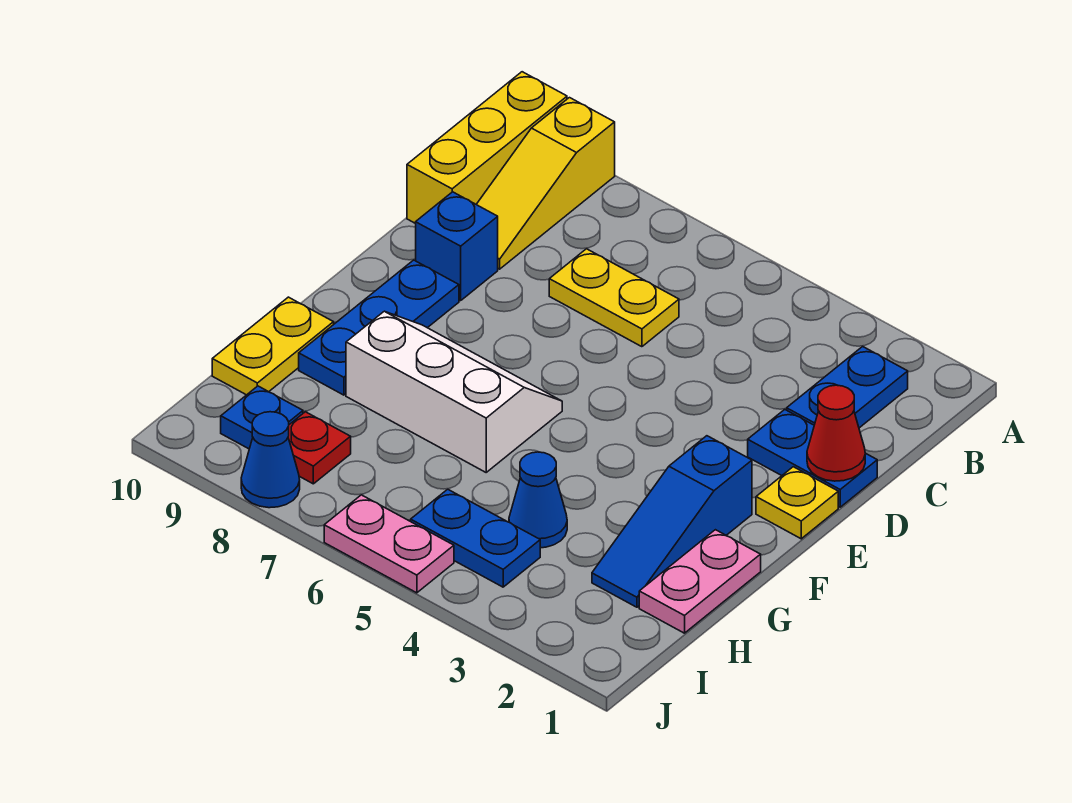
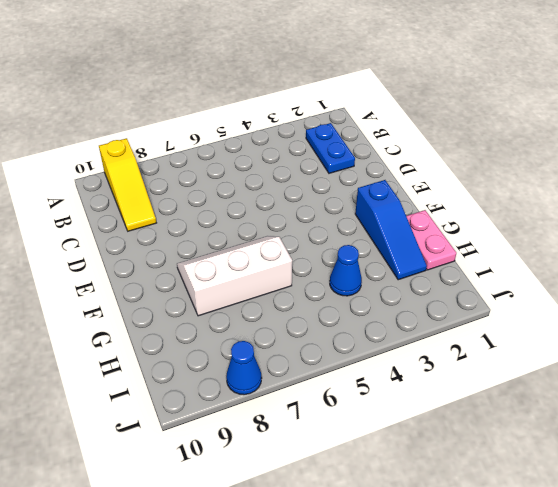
none -> yellow 1x3 brick [407,72,567,224]
none -> yellow 1x2 plate [549,249,679,347]
none -> blue 1x2 plate [748,409,877,507]

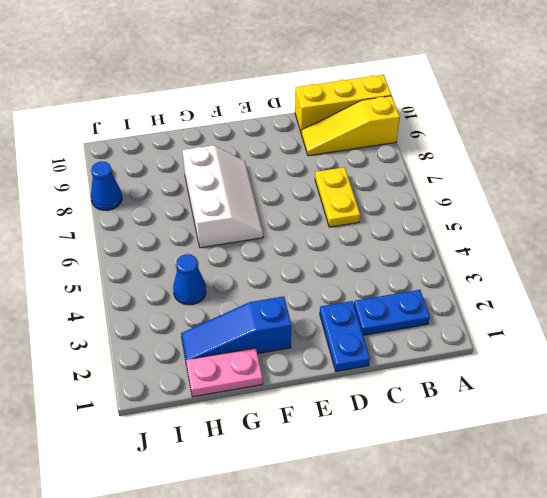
none -> blue 1x1 brick [416,192,498,301]
none -> yellow 1x1 plate [756,467,838,539]
none -> blue 1x3 plate [299,260,459,395]

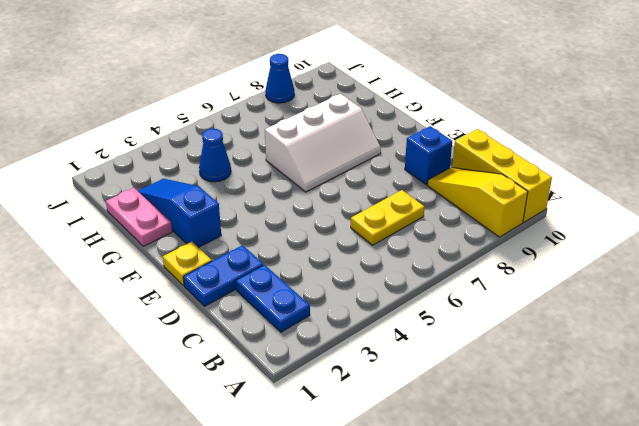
none -> blue 1x3 plate [299,260,459,395]
none -> yellow 1x2 plate [212,297,334,395]
none -> blue 1x2 plate [411,489,540,587]

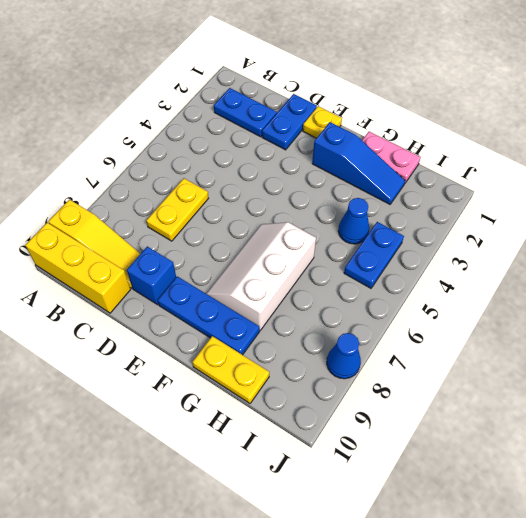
none -> red 1x1 plate [288,412,351,484]
none -> blue 1x1 plate [221,386,303,449]
none -> pink 1x2 plate [324,495,454,593]

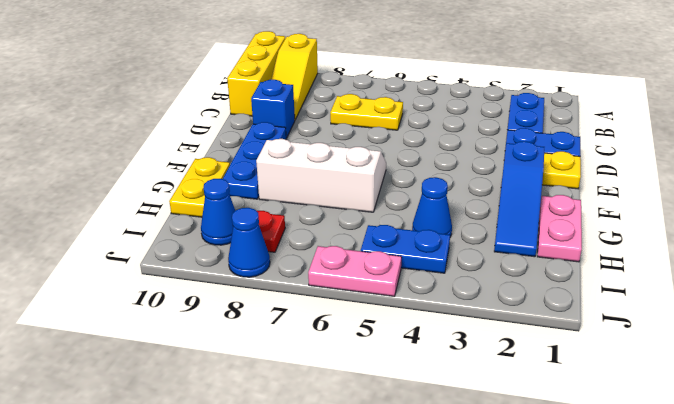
blue 1x1 cone [201,179,235,245] -> blue 1x1 plate [221,386,303,449]
none -> red 1x1 cone [807,385,865,481]

